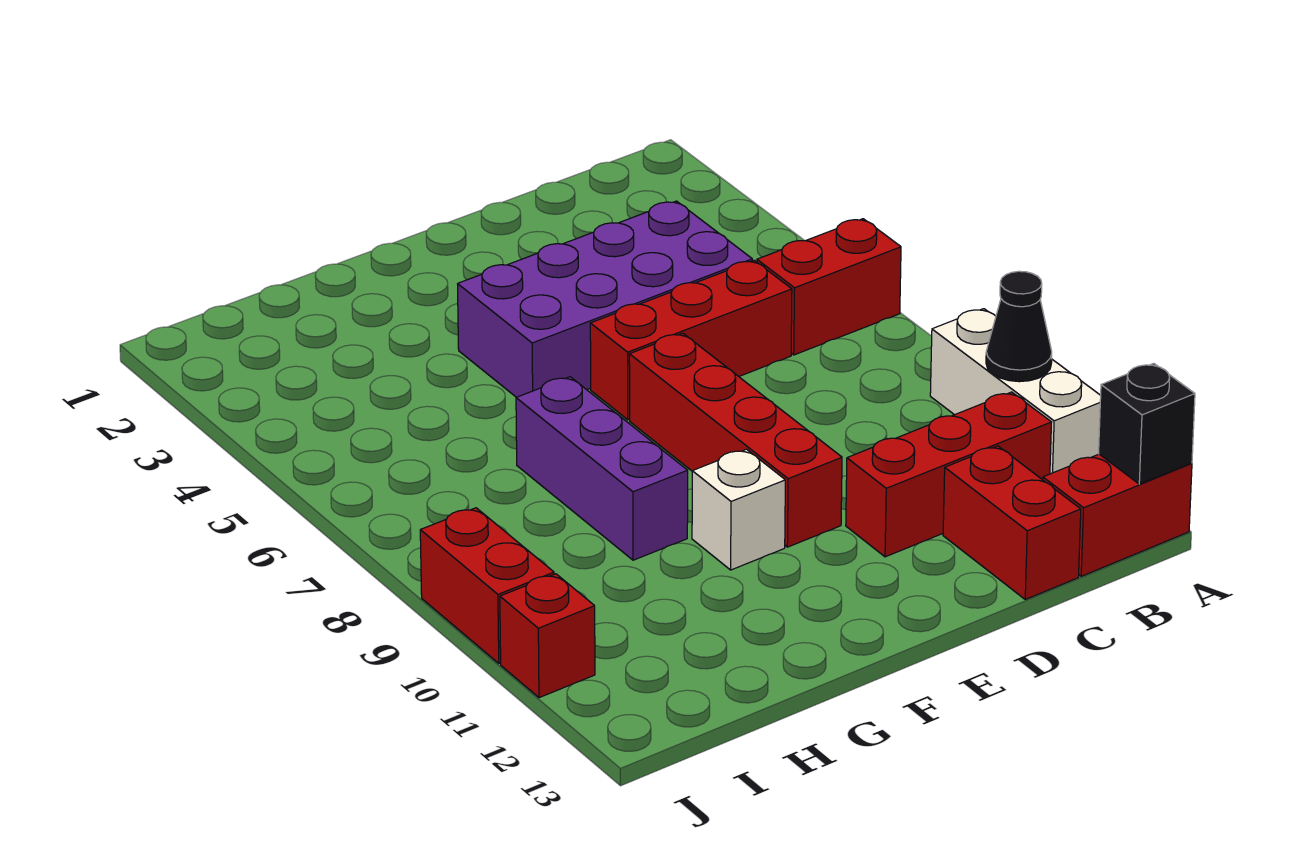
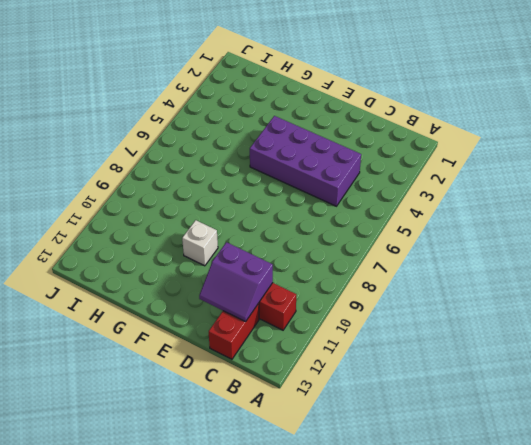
purple 2x2 slope [199,242,273,322] -> none
none -> red 1x2 brick [757,219,901,355]
none -> white 1x3 brick [930,309,1101,474]
none -> red 1x2 brick [1043,454,1192,576]

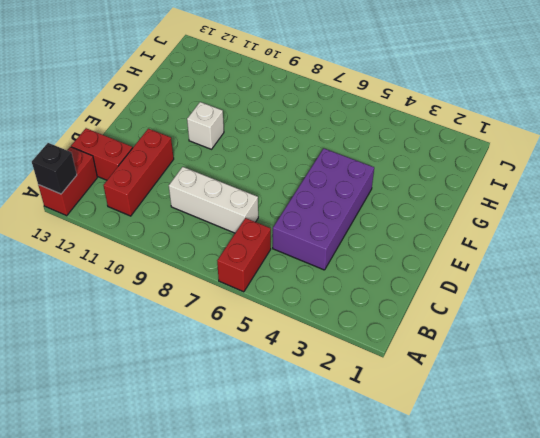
white 1x3 brick [169,167,258,233] -> white 1x3 brick moved to [930,309,1101,474]
none -> red 1x3 brick [590,260,792,420]
none -> red 1x4 brick [629,333,842,547]
none -> purple 1x3 brick [516,377,688,560]

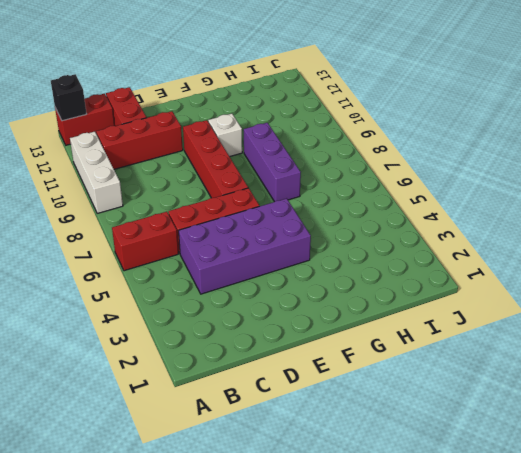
none -> red 1x2 brick [420,508,554,663]
none -> red 1x1 brick [500,574,595,698]
none -> black 1x1 cone [986,271,1052,382]

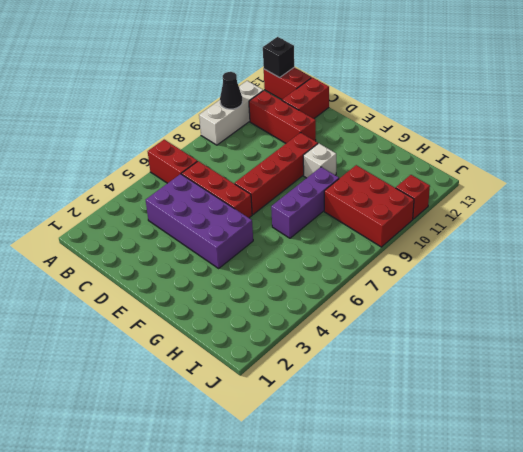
red 2x3 brick [324,165,414,247] -> red 1x2 brick [420,508,554,663]

